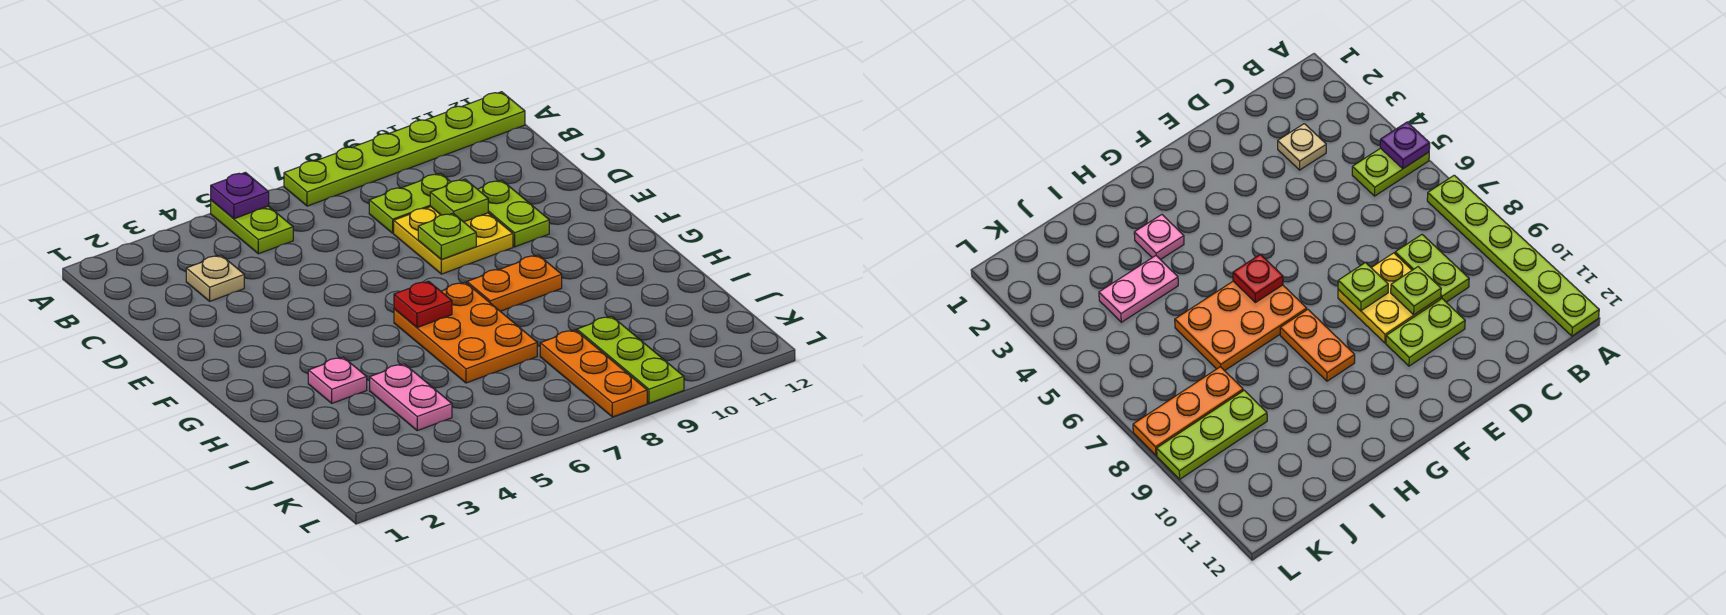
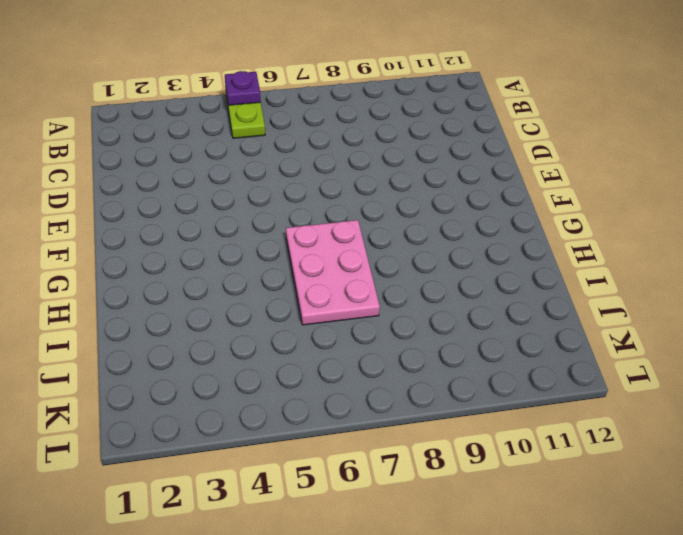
pink 2x3 plate [286,220,380,325] -> orange 2x3 plate [394,282,537,383]
none -> lime 1x6 plate [284,92,525,206]
none -> tan 1x1 plate [186,255,244,301]
none -> lime 1x2 plate [369,173,451,233]

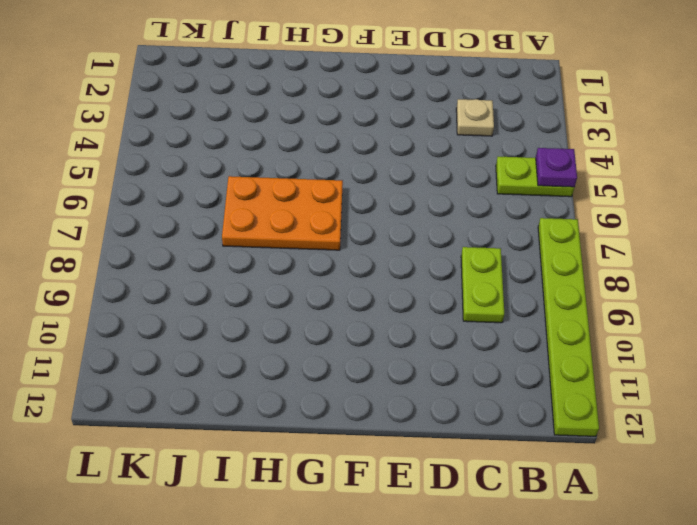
none -> yellow 2x2 plate [394,207,513,274]
none -> lime 1x2 plate [478,180,549,247]
none -> orange 1x2 plate [467,255,562,311]

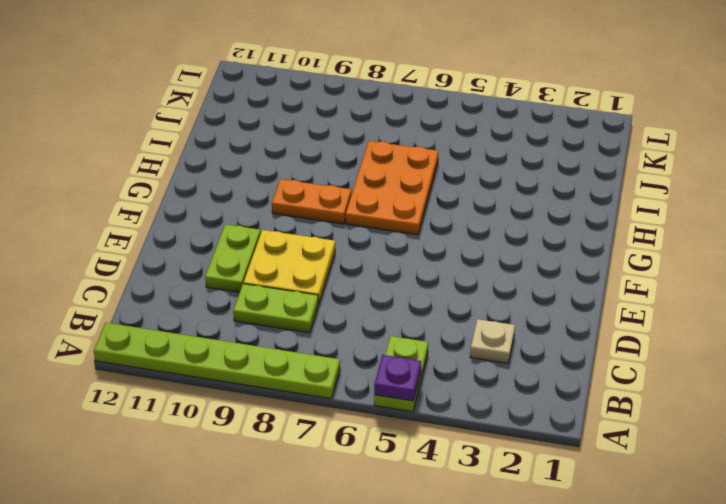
none -> pink 1x1 plate [308,357,367,403]
none -> pink 1x2 plate [370,364,452,431]
none -> orange 1x3 plate [540,330,647,417]

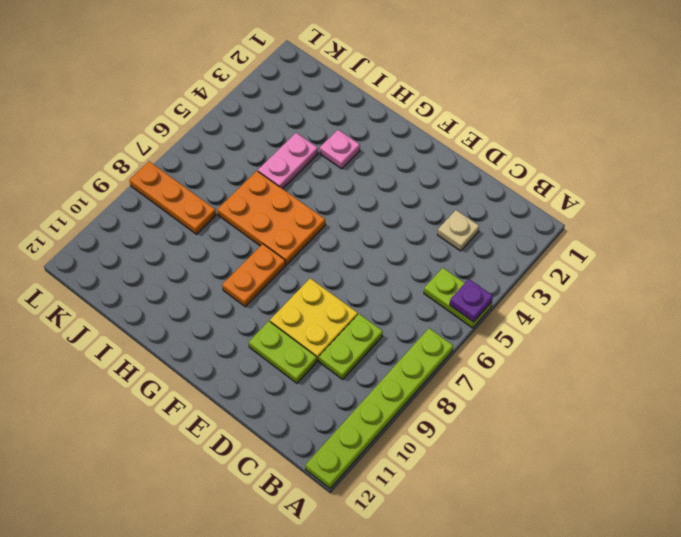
pink 1x2 plate [258,133,318,189] -> pink 1x2 plate turned to [370,364,452,431]
none -> lime 1x3 plate [577,316,684,403]
none -> lime 1x1 plate [430,179,488,222]
none -> lime 1x1 plate [418,213,476,260]

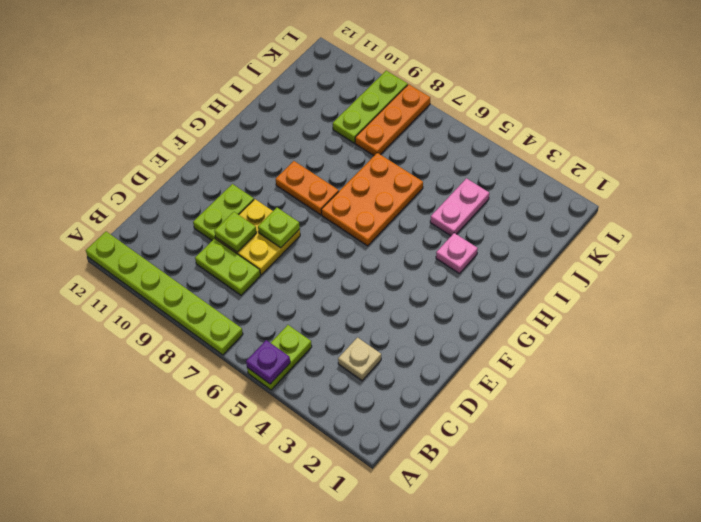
none -> red 1x1 plate [394,281,452,328]

